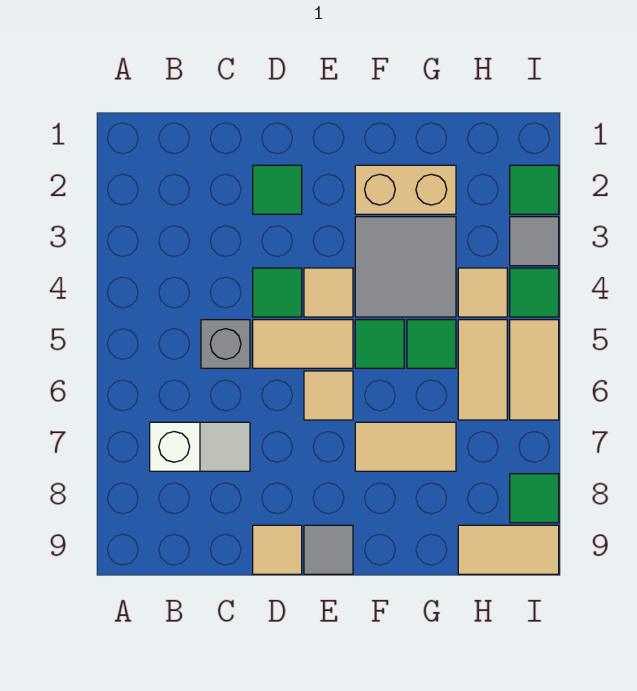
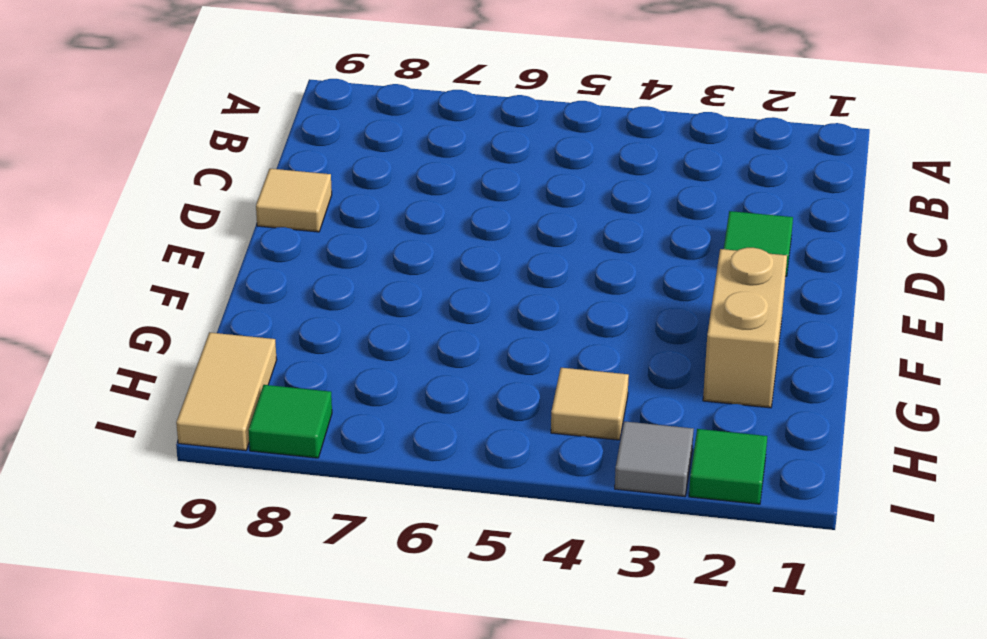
none -> white 1x2 slope [150,422,250,471]
none -> grey 1x1 brick [201,320,250,368]
none -> green 1x1 tile [253,268,302,317]

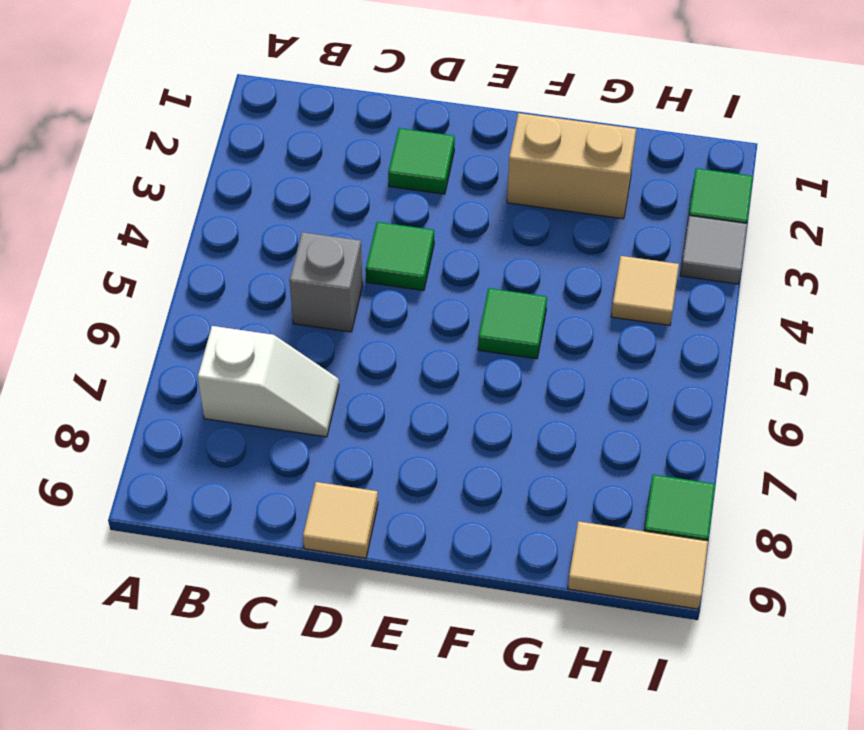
none -> tan 1x2 tile [253,320,353,368]
none -> tan 1x1 tile [304,268,353,317]
none -> tan 1x1 tile [304,371,353,420]

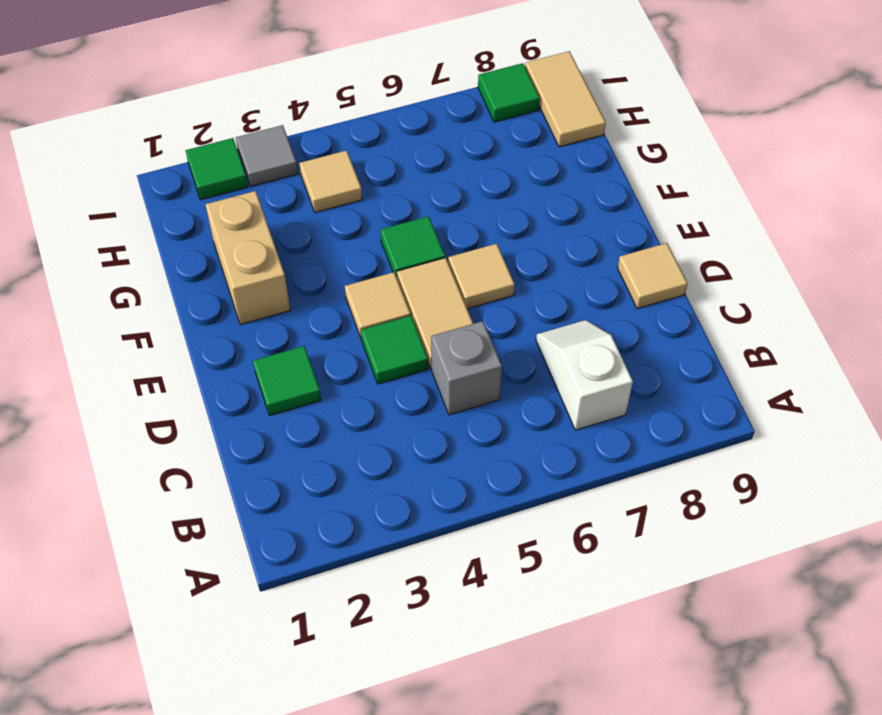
none -> grey 1x1 tile [304,525,353,574]
none -> grey 2x2 tile [355,217,456,317]
none -> tan 1x2 tile [355,422,456,471]

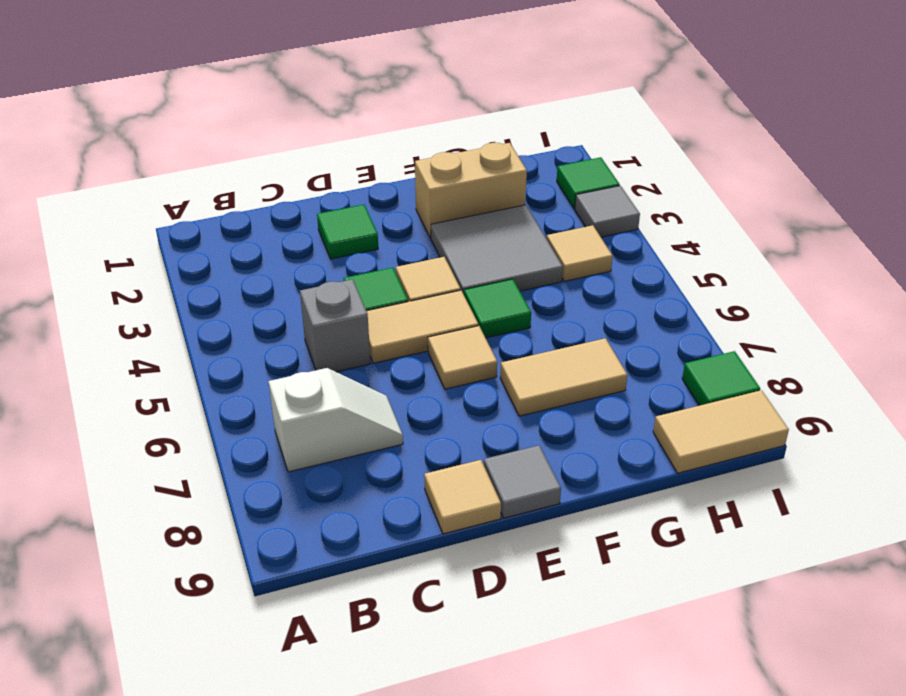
none -> green 1x1 tile [407,320,456,368]
none -> tan 1x2 tile [458,320,507,420]
none -> green 1x1 tile [510,268,559,317]

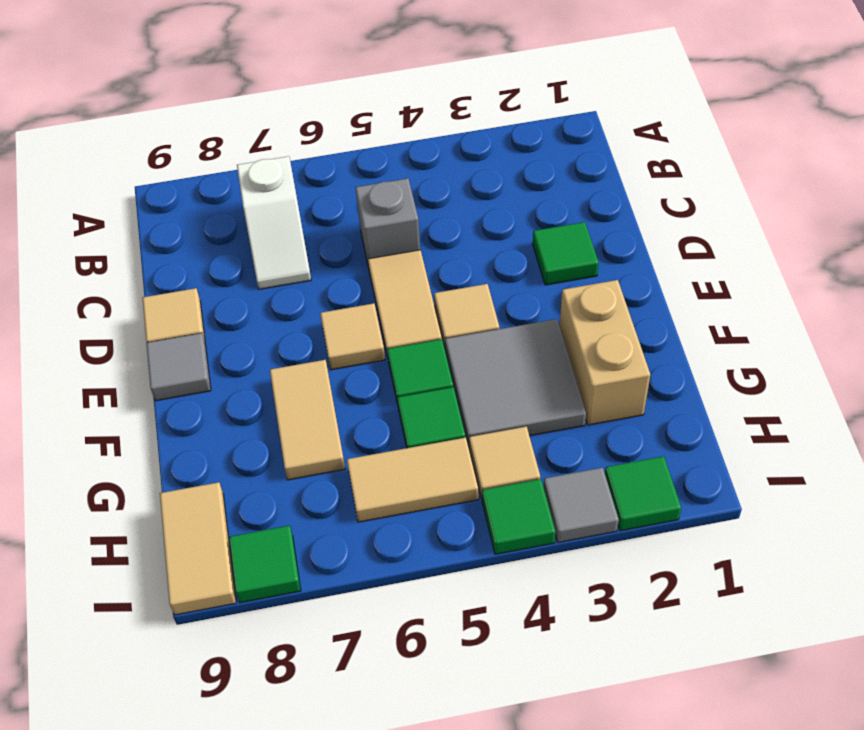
none -> green 1x1 tile [253,268,302,317]
none -> tan 1x2 tile [510,320,559,420]

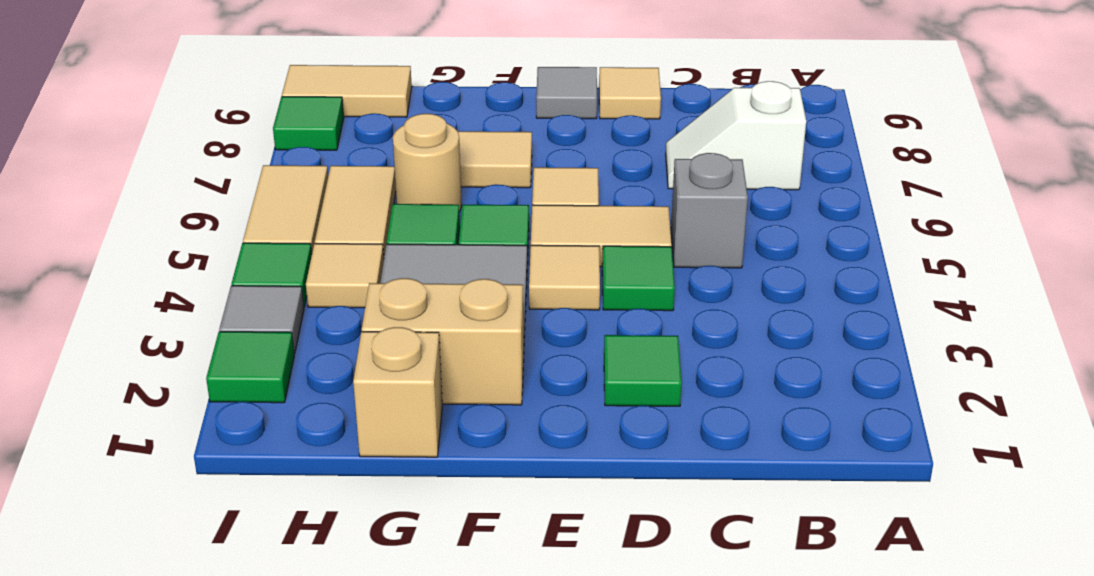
tan 1x1 brick [353,327,442,457] -> none
tan 1x1 round brick [393,114,462,212] -> none

